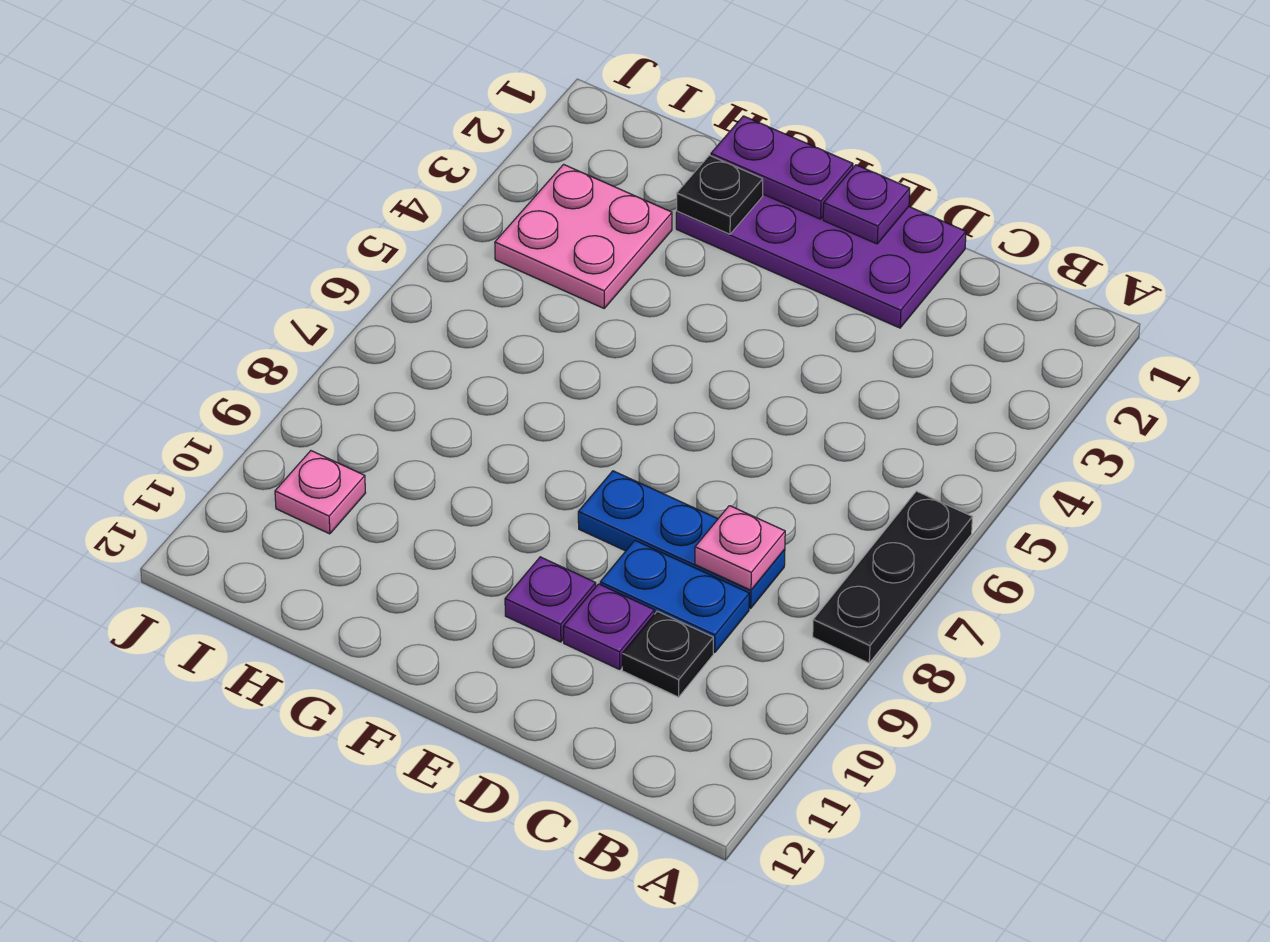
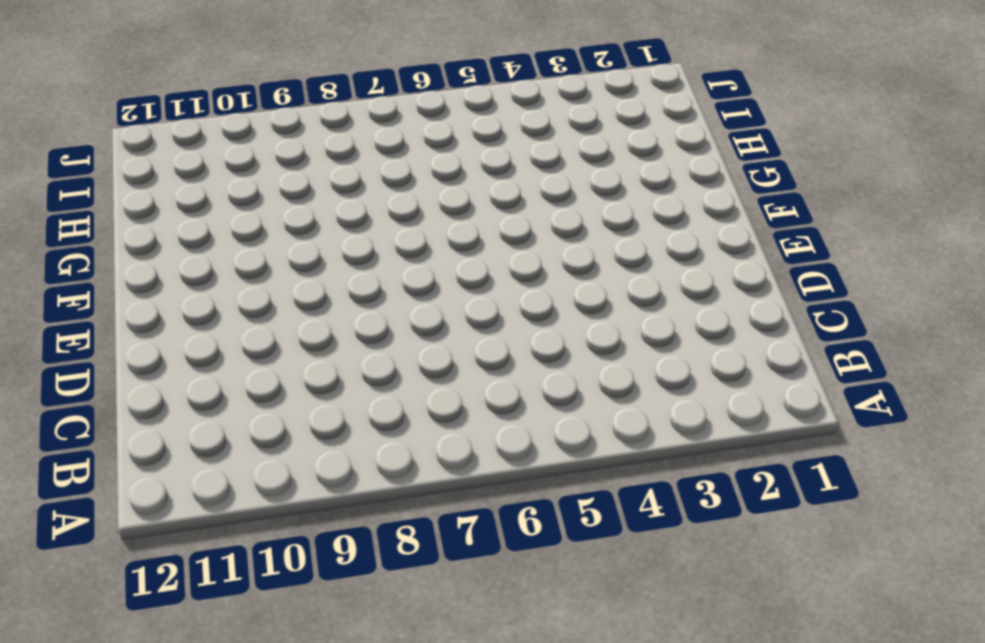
none -> black 1x3 plate [813,491,972,663]
none -> blue 1x3 plate [578,471,785,608]
none -> blue 1x2 plate [600,541,749,653]

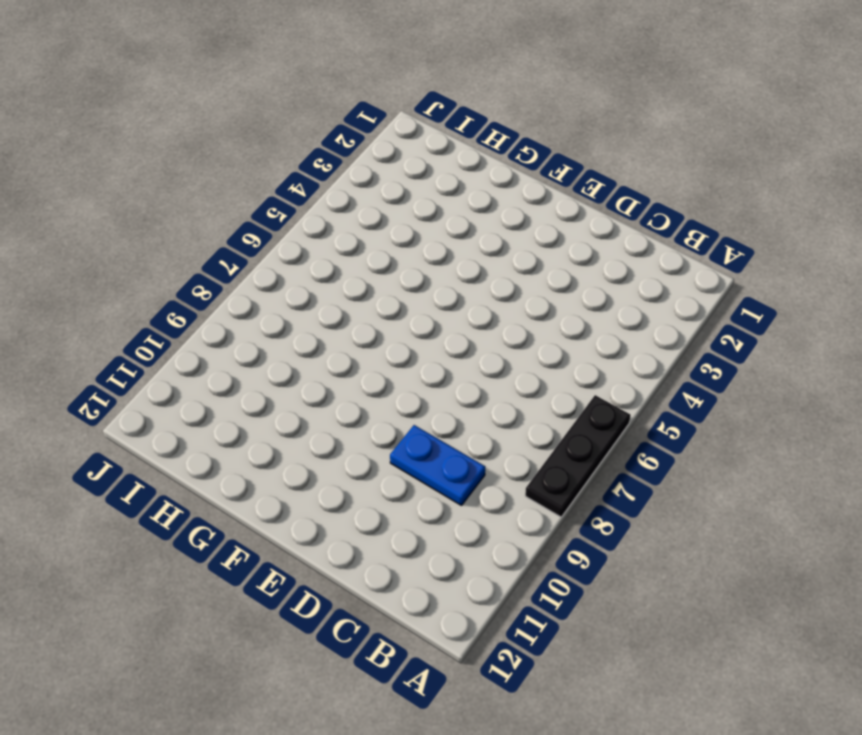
none -> blue 1x3 plate [578,471,785,608]
none -> black 1x1 plate [622,611,713,697]
none -> purple 2x4 plate [676,194,966,328]

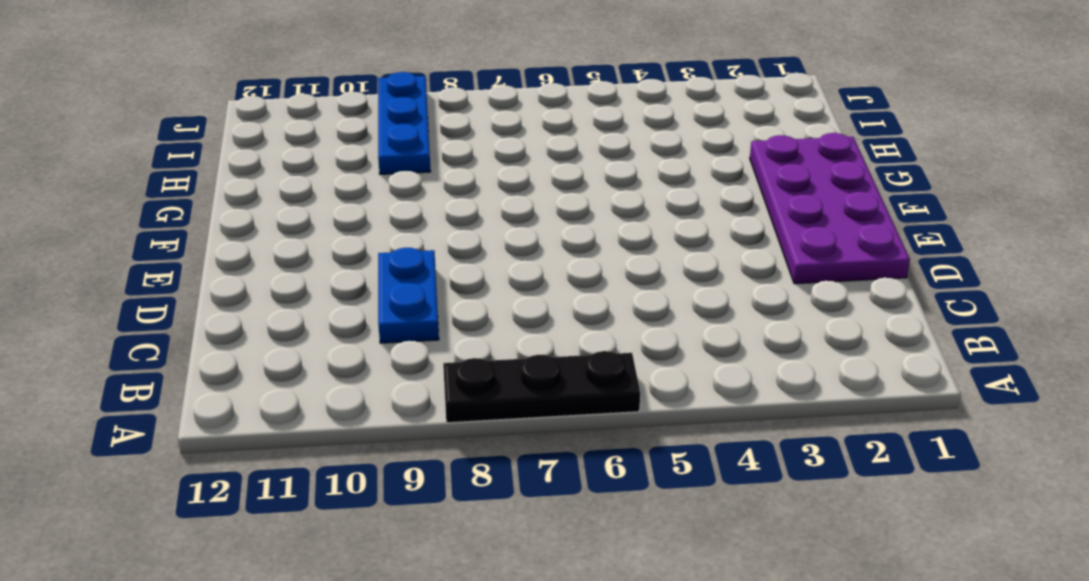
blue 1x3 plate [378,72,431,174] -> blue 1x3 plate moved to [578,471,785,608]
none -> black 1x1 plate [622,611,713,697]
none -> purple 1x1 plate [564,584,654,669]
none -> purple 1x1 plate [505,557,596,642]

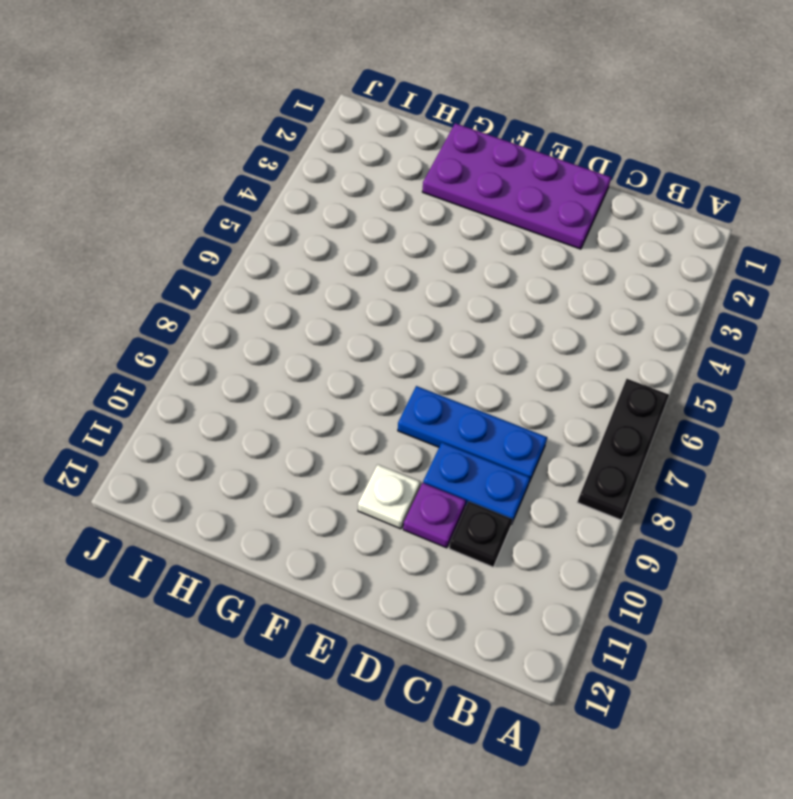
white 1x1 plate [358,464,420,529] -> purple 1x1 plate [505,557,596,642]
none -> pink 2x2 plate [495,165,672,308]
none -> pink 1x1 plate [275,451,366,534]
none -> pink 1x1 plate [695,506,785,590]

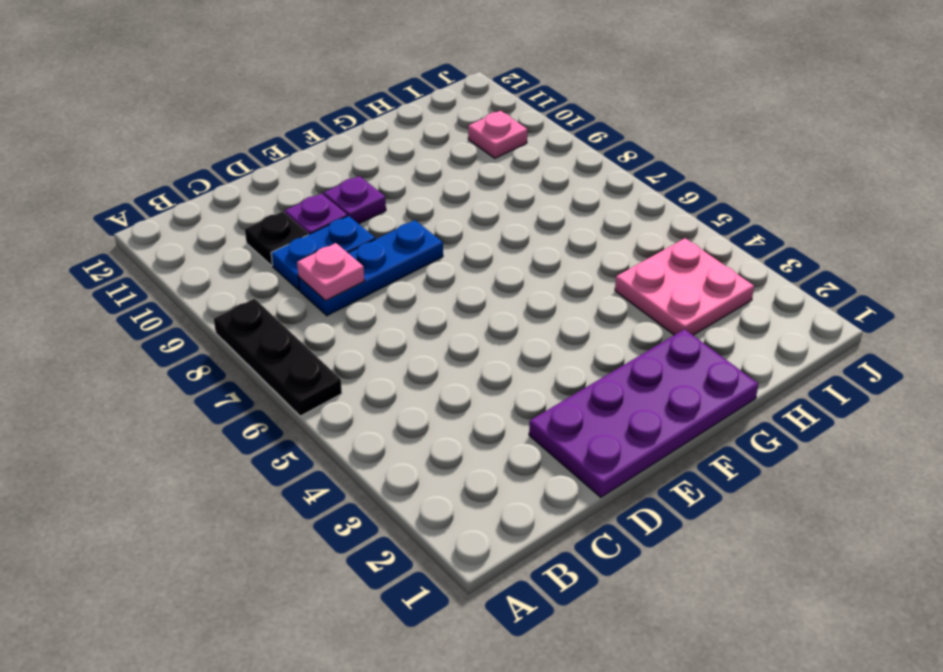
none -> purple 1x1 plate [823,165,910,244]
none -> purple 1x2 plate [711,116,853,219]
none -> black 1x1 plate [677,155,763,234]

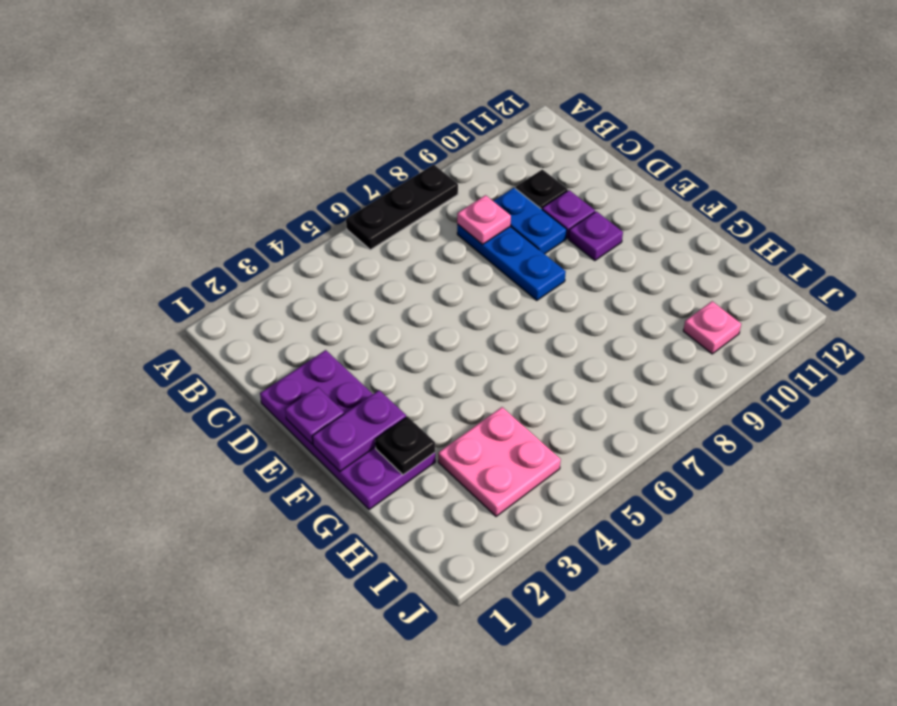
purple 1x2 plate [312,390,406,471] -> purple 1x2 plate turned to [711,116,853,219]

